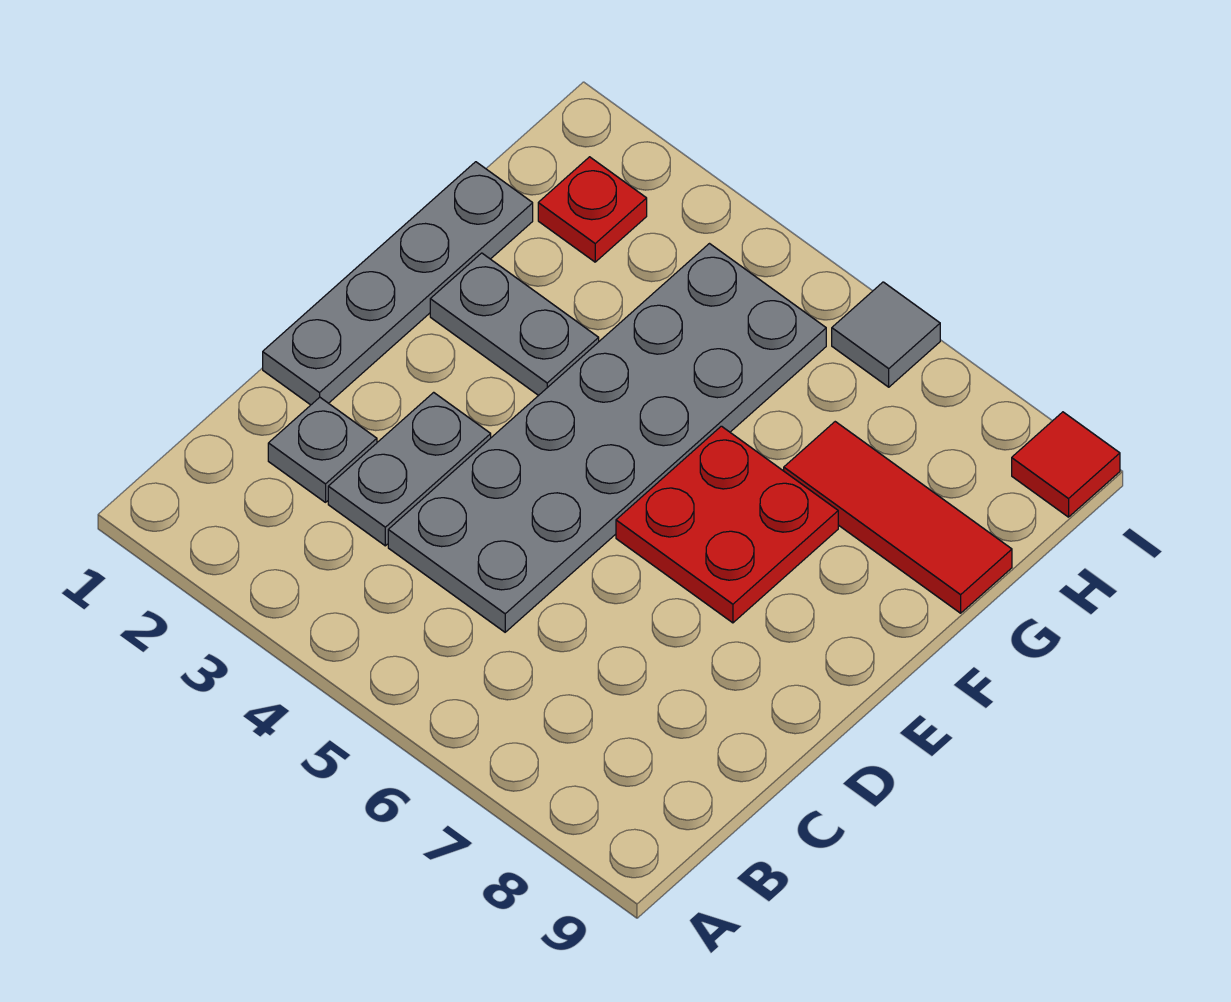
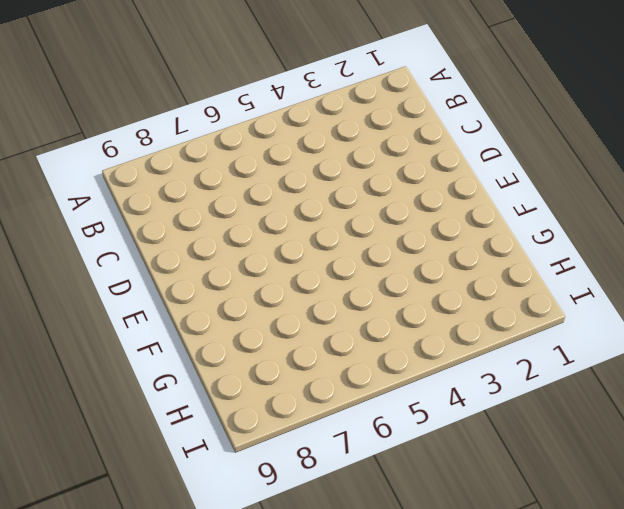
none -> grey 1x1 plate [268,397,377,502]
none -> grey 1x2 plate [328,392,491,546]

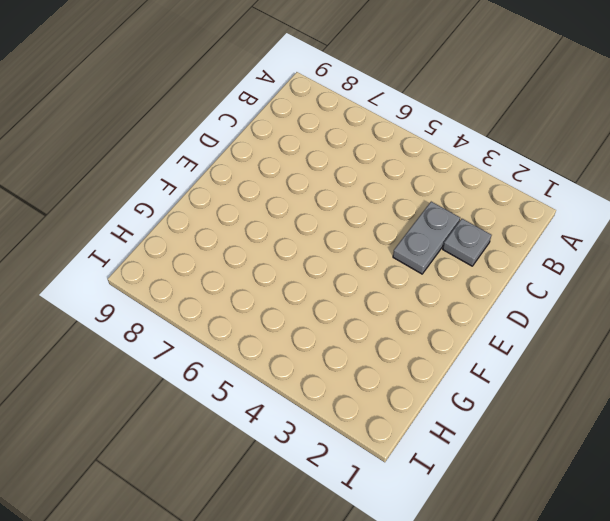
none -> grey 2x6 plate [388,244,826,632]
none -> grey 1x4 plate [263,162,533,405]

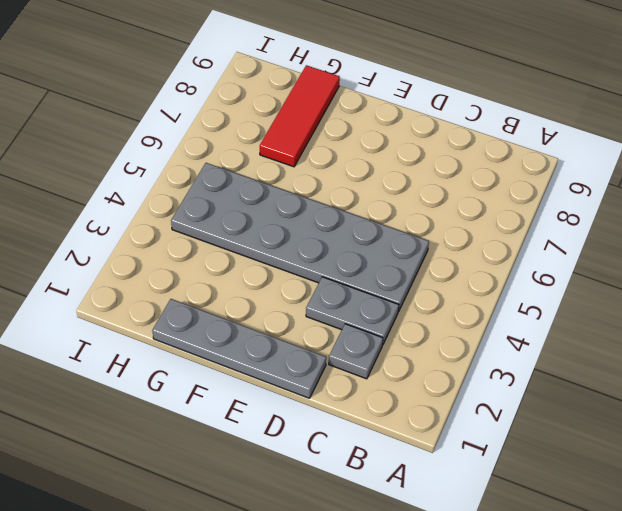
none -> red 2x2 plate [616,426,838,623]
none -> grey 1x2 plate [430,253,599,395]

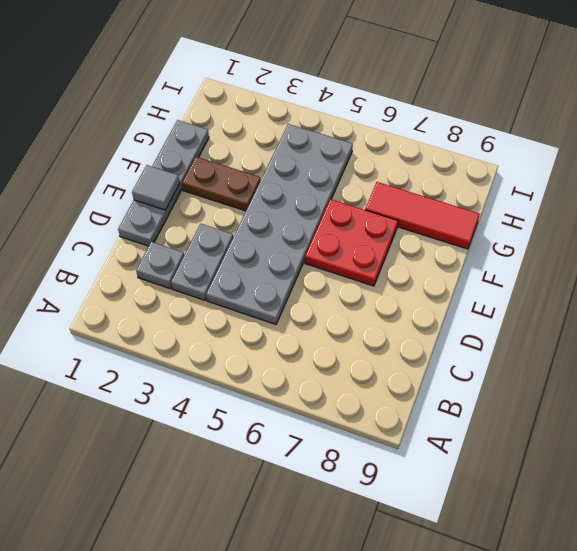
grey 1x1 tile [132,165,180,210] -> grey 1x1 tile moved to [832,282,940,387]
brown 1x2 plate [182,157,261,211] -> grey 1x2 plate [430,253,599,395]
none -> red 1x1 plate [538,157,647,262]
none -> red 1x1 tile [1012,412,1120,517]

